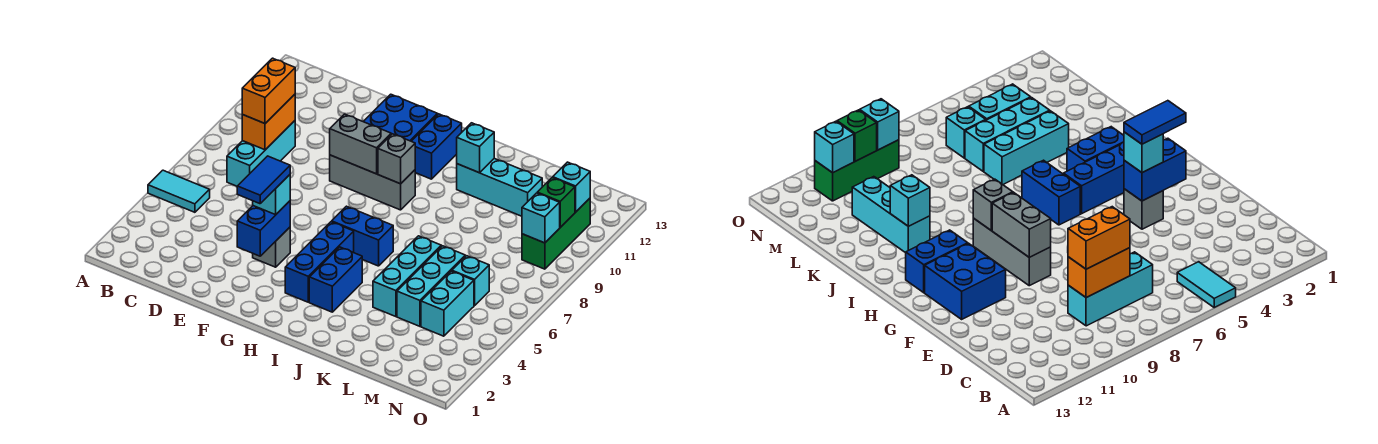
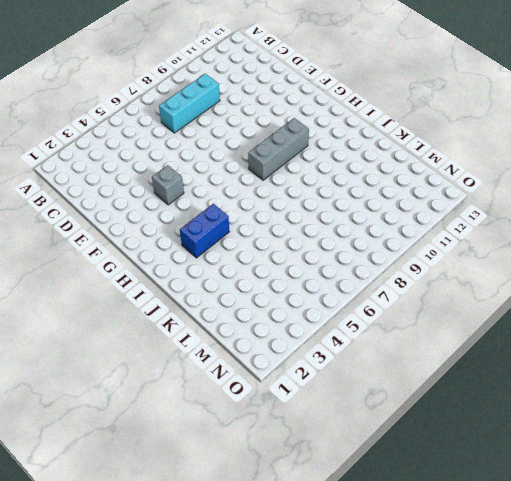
grey 1x3 brick [248,118,309,180] -> grey 1x3 brick turned to [330,155,415,210]
none -> cyan 1x2 tile [148,170,210,212]
none -> blue 2x2 brick [363,94,438,141]
none -> blue 1x3 brick [285,222,354,302]

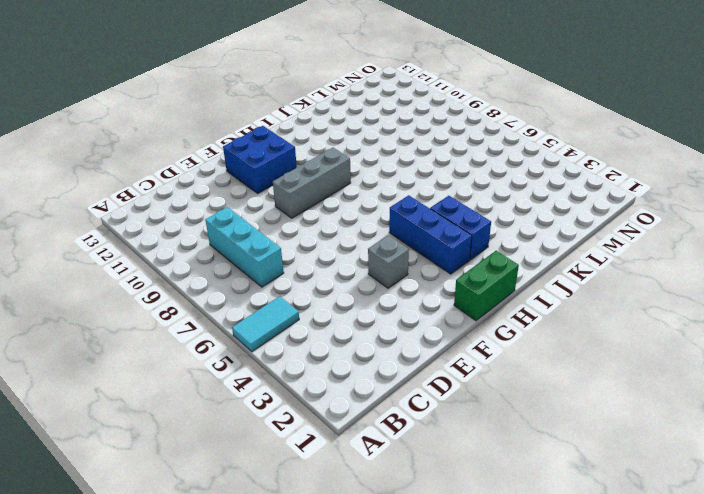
green 1x2 brick [454,251,519,321] -> none
none -> blue 1x2 brick [332,206,393,266]
none -> blue 1x2 brick [411,114,462,179]
none -> cyan 1x3 brick [457,158,542,216]

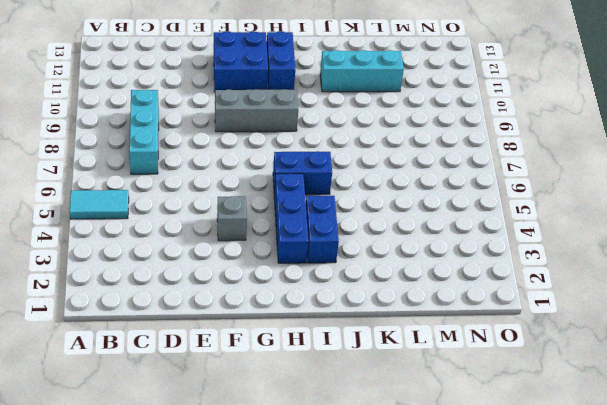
none -> cyan 1x3 brick [373,236,441,317]
none -> cyan 1x3 brick [397,246,465,326]
none -> cyan 1x2 brick [421,271,474,336]

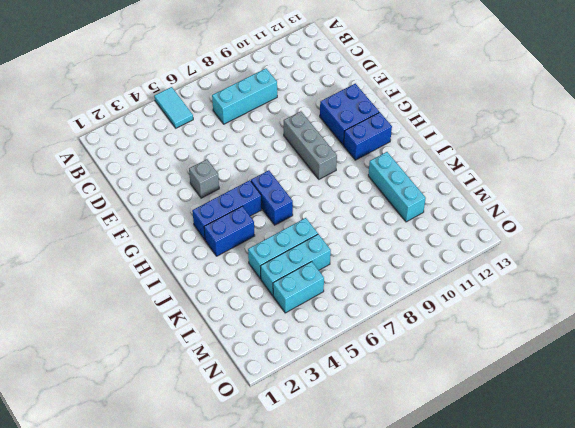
none -> cyan 1x1 brick [452,256,489,305]
none -> green 1x3 brick [522,198,590,269]
none -> orange 1x2 brick [242,94,295,150]

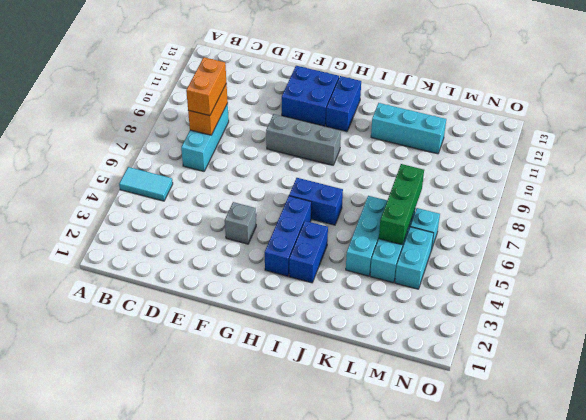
green 1x3 brick [379,164,424,245] -> green 1x3 brick moved to [522,198,590,269]
none -> blue 1x2 brick [237,201,290,256]
none -> grey 1x2 brick [330,114,391,174]
none -> grey 1x1 brick [378,134,415,184]

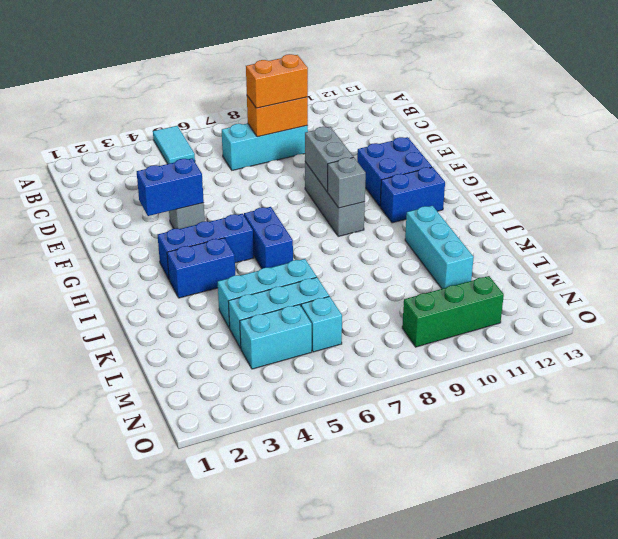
none -> cyan 1x1 brick [457,123,494,173]
none -> cyan 1x1 brick [522,193,560,243]
none -> green 1x1 brick [537,178,575,227]

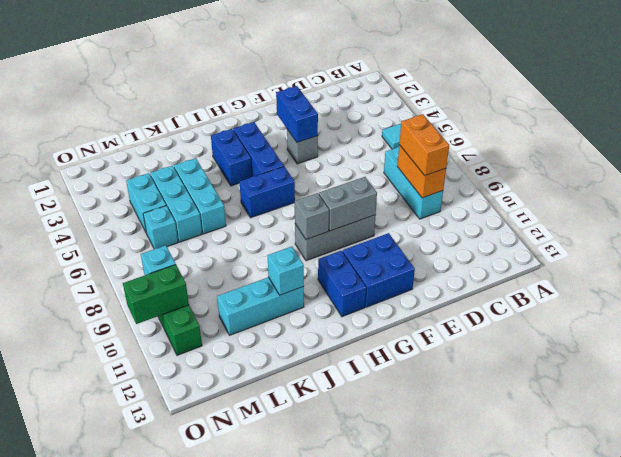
green 1x2 brick [123,265,189,324] -> green 1x1 brick [537,178,575,227]
none -> cyan 1x1 brick [553,162,590,212]
none -> cyan 1x1 brick [253,175,290,215]
none -> blue 1x2 tile [237,156,290,204]

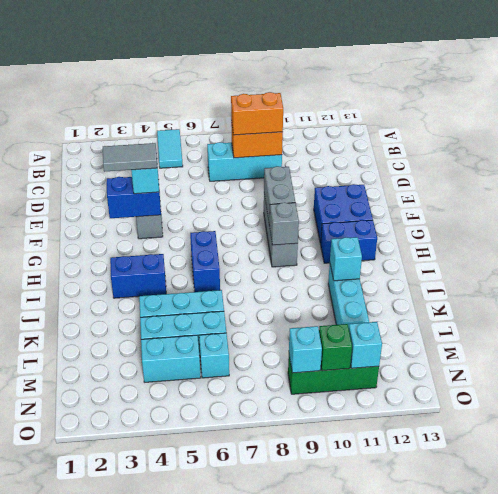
grey 1x2 tile [103,143,157,172] -> blue 1x2 tile [237,156,290,204]
none -> blue 1x3 brick [285,222,354,302]

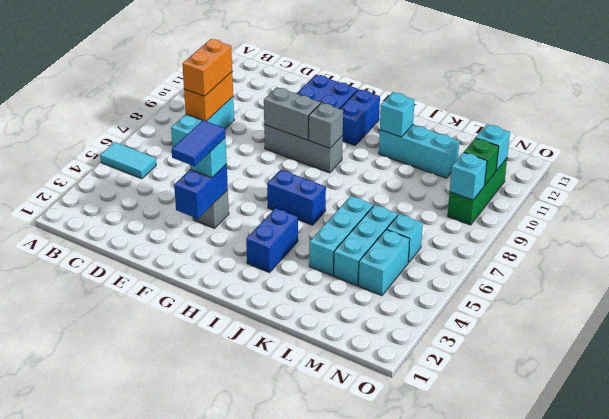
none -> blue 1x3 brick [285,222,354,302]

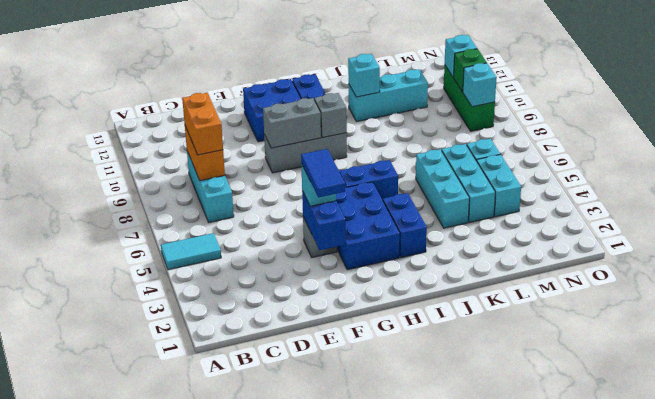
blue 2x3 brick [336,182,400,270] -> blue 1x3 brick [285,222,354,302]

